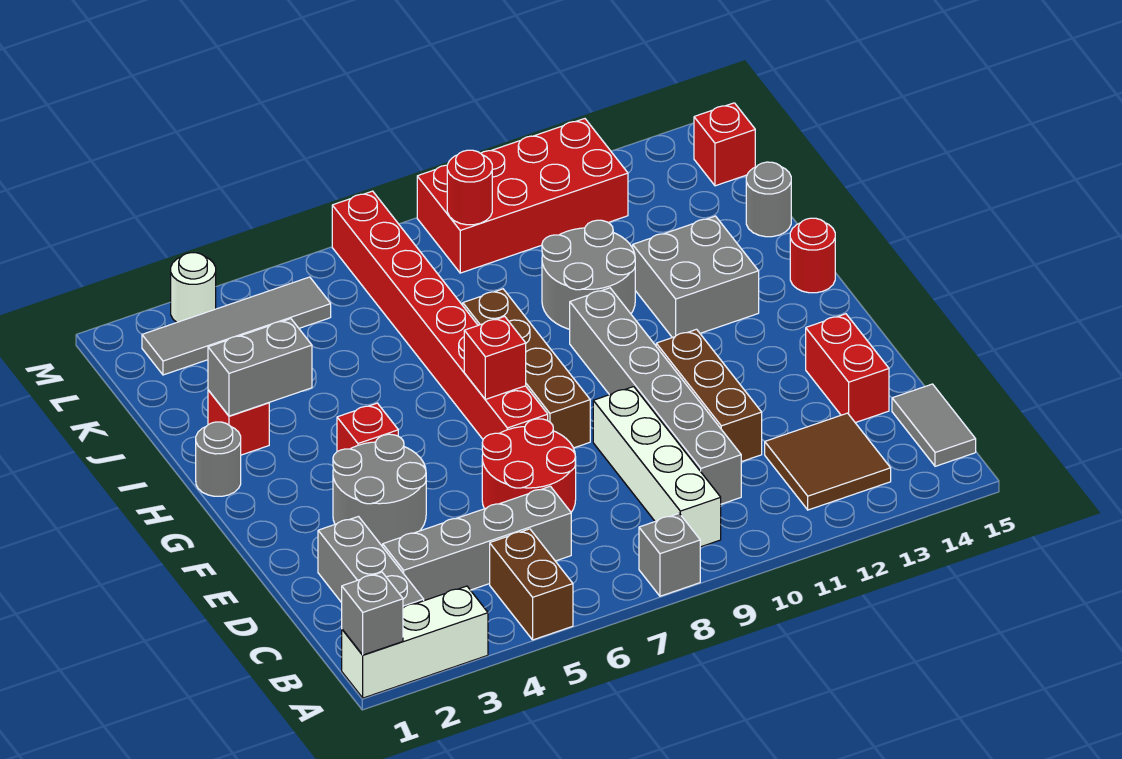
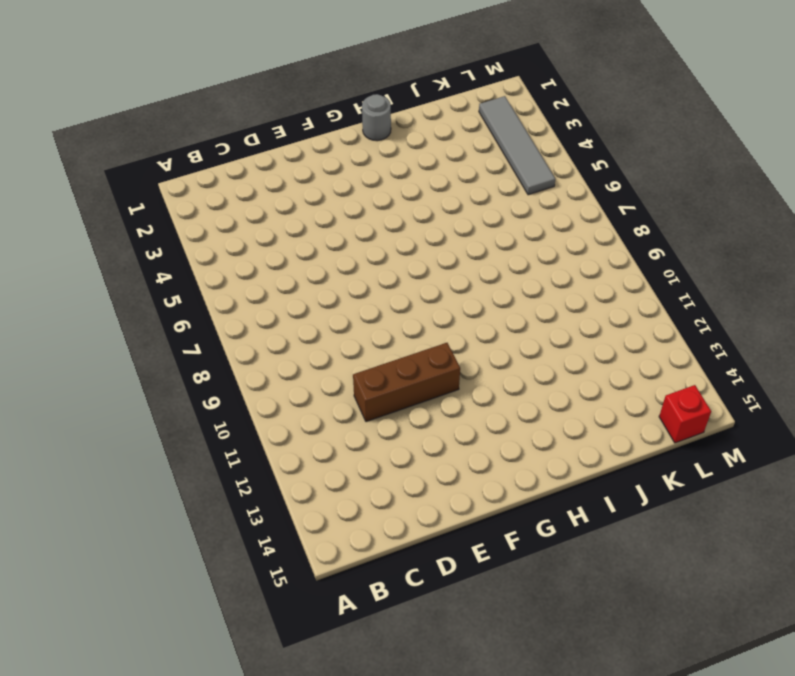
none -> white 1x3 brick [342,586,488,698]
none -> brown 1x2 brick [490,529,573,640]
none -> grey 1x1 brick [639,513,700,596]
none -> grey 1x3 brick [318,517,424,608]

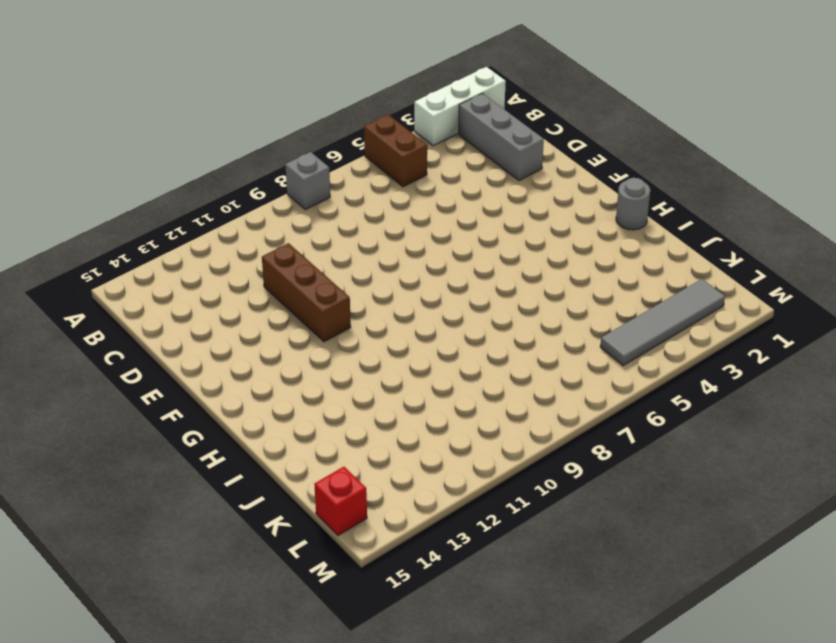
none -> white 1x4 brick [593,387,721,547]
none -> brown 2x2 tile [765,413,891,510]
none -> grey 1x2 tile [892,384,976,466]
none -> grey 1x4 brick [383,486,571,601]

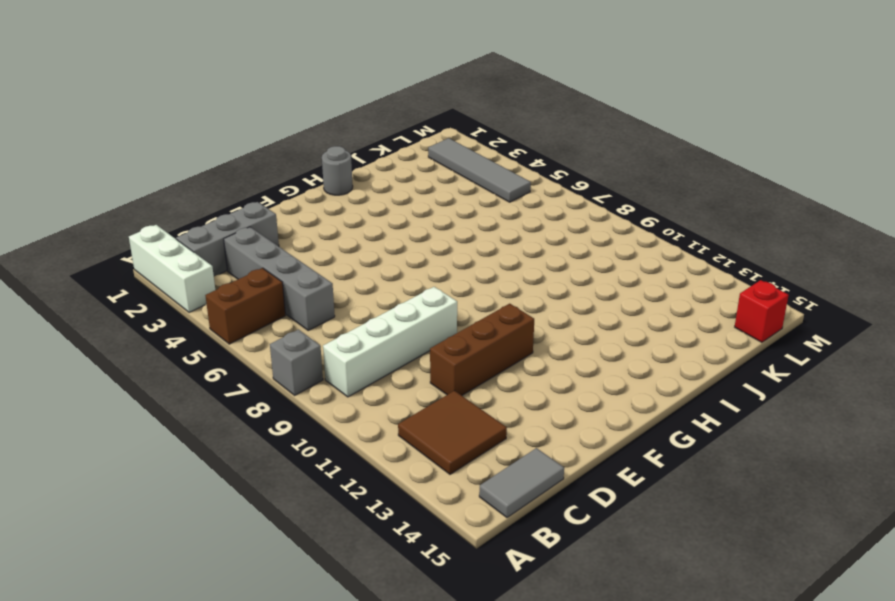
none -> grey 1x6 brick [570,288,741,504]
none -> red 2x2 round brick [482,419,576,512]
none -> red 1x2 brick [806,314,889,423]
none -> grey 2x2 round brick [333,434,426,546]

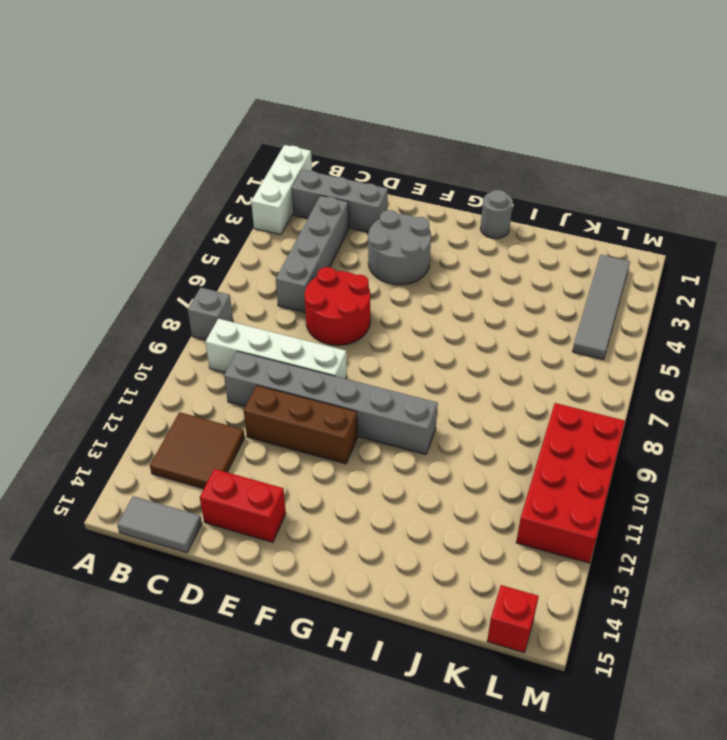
none -> brown 1x2 brick [490,529,573,640]
none -> red 1x8 brick [332,191,548,439]
none -> brown 1x4 brick [463,289,590,448]
none -> red 1x1 brick [337,403,398,452]

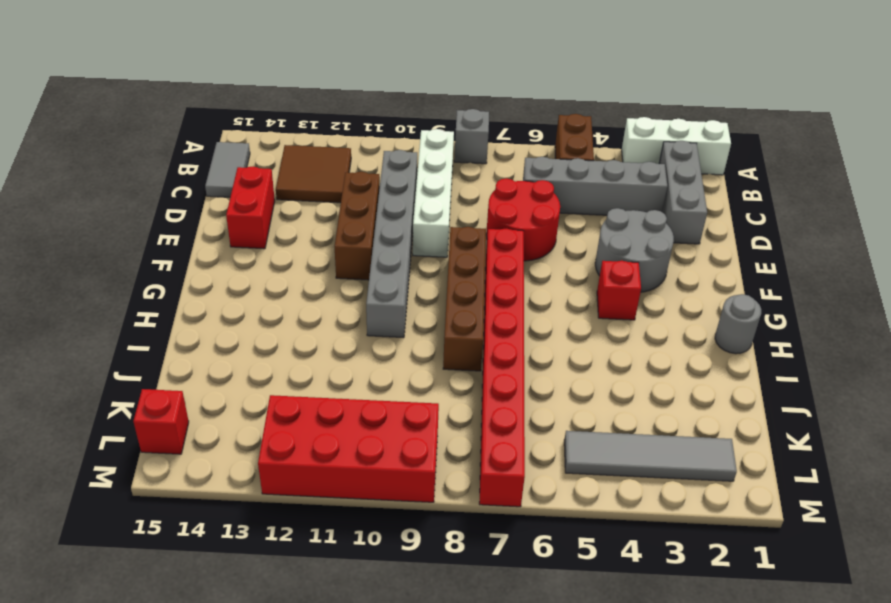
none -> grey 2x2 brick [633,216,759,338]
none -> red 1x1 round brick [790,218,835,293]
none -> red 1x1 brick [208,390,269,455]
none -> grey 2x2 round brick [542,220,635,329]

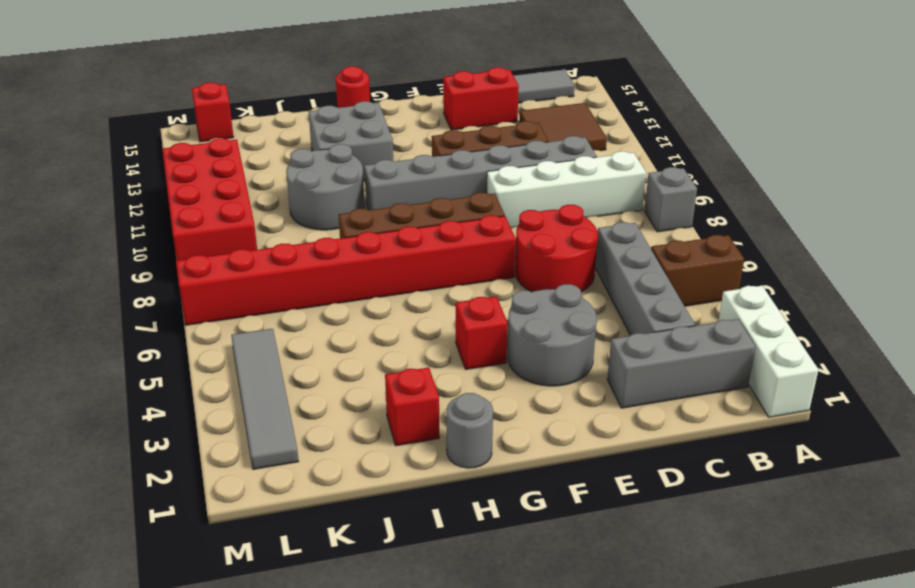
none -> grey 1x1 round brick [746,162,791,237]
none -> white 1x1 round brick [171,253,216,322]
none -> grey 1x1 brick [342,572,403,655]
none -> red 1x1 brick [464,316,526,399]

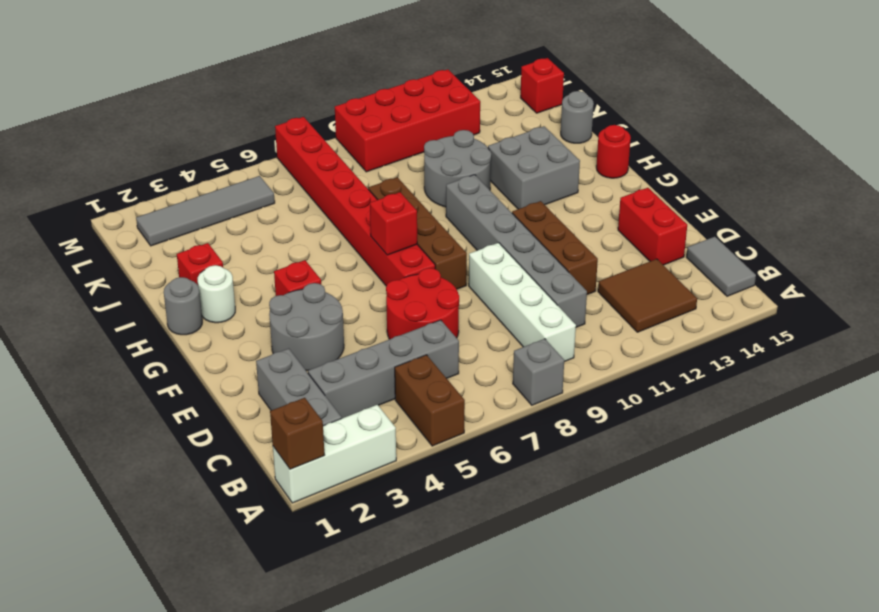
brown 1x1 brick [270,398,325,469] -> grey 1x1 brick [342,572,403,655]
white 1x1 round brick [198,265,235,323] -> white 1x1 round brick moved to [171,253,216,322]
none -> grey 1x2 brick [208,319,312,416]
none -> red 1x1 round brick [447,150,492,225]

